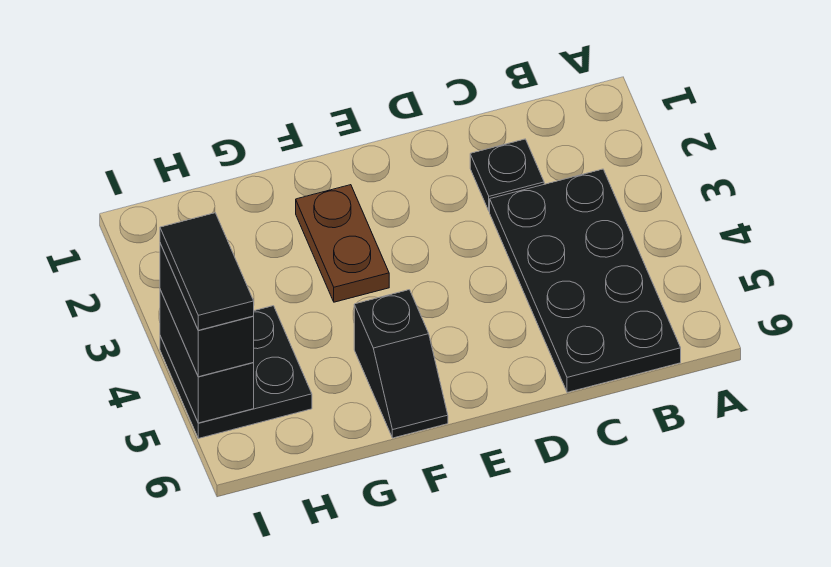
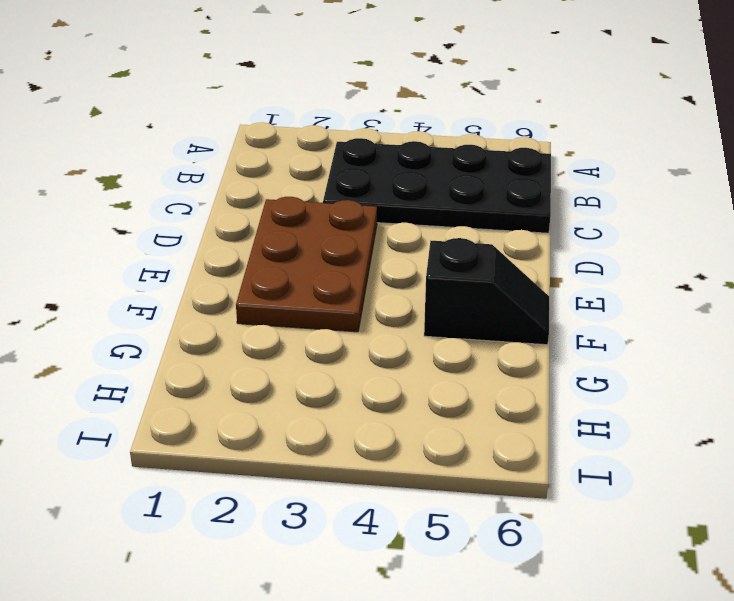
brown 2x3 plate [236,197,377,332] -> brown 1x2 plate [296,185,389,302]
none -> black 1x1 plate [470,139,544,211]
none -> black 2x2 plate [160,306,312,438]

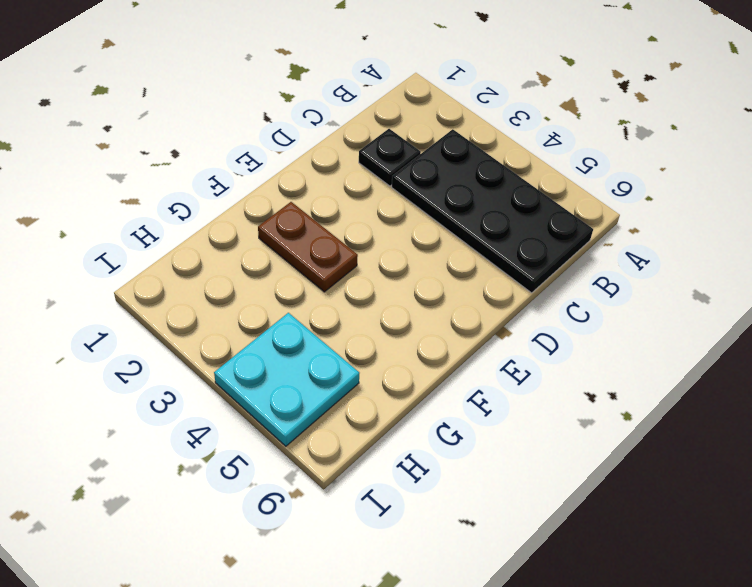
cyan 2x2 plate [214,313,359,446] -> black 2x2 plate [160,306,312,438]
none -> black 1x2 slope [354,290,448,438]
none -> black 1x2 brick [160,290,254,423]

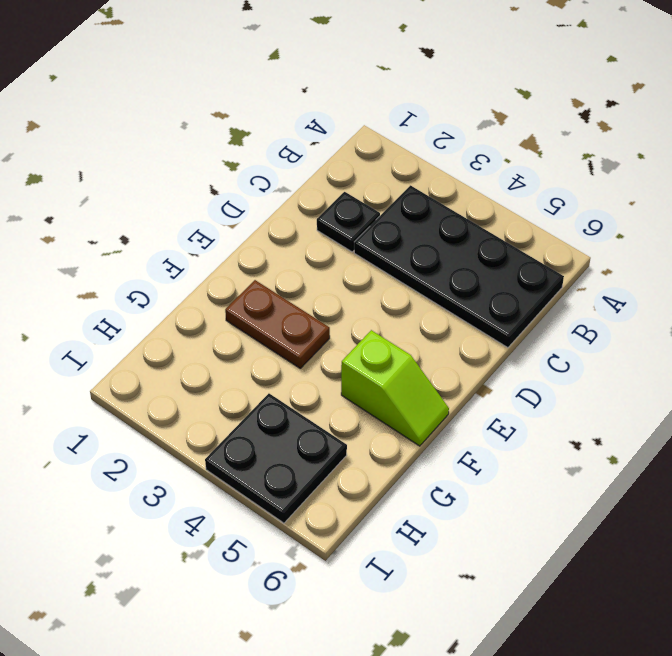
lime 1x2 slope [341,330,449,446] -> black 1x2 slope [354,290,448,438]
none -> black 1x2 brick [160,290,254,423]
none -> black 1x2 brick [160,243,254,377]

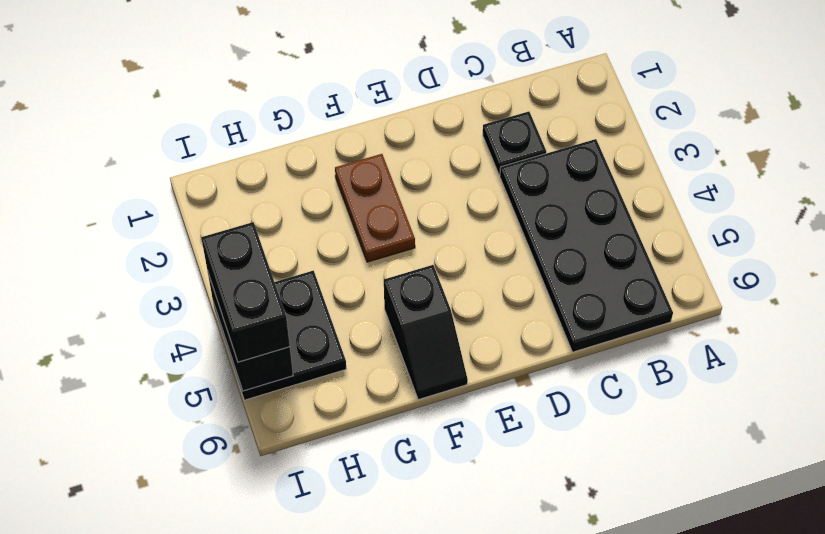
none -> black 1x2 tile [160,213,254,330]

